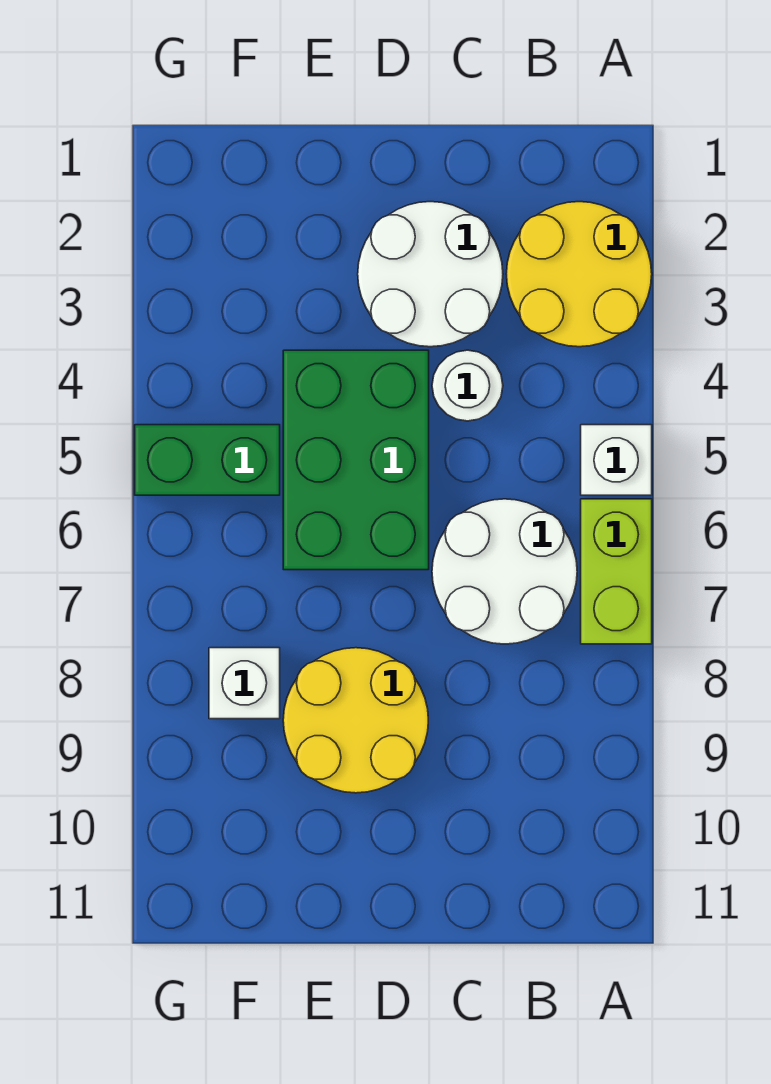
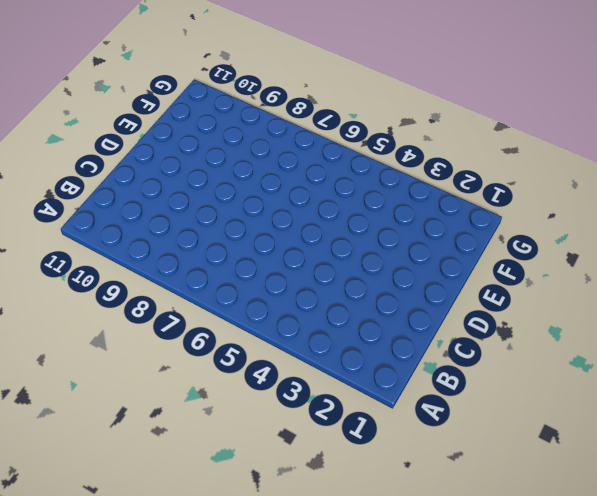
none -> yellow 2x2 round brick [506,202,652,347]
none -> white 1x1 brick [581,425,652,495]

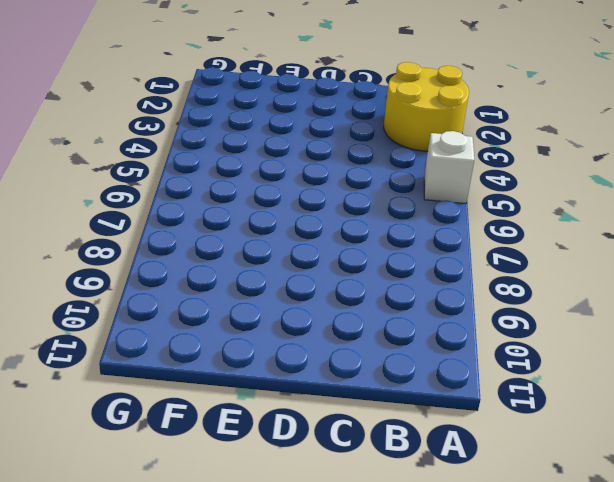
none -> lime 1x2 brick [581,499,652,644]
none -> white 2x2 round brick [432,499,577,644]

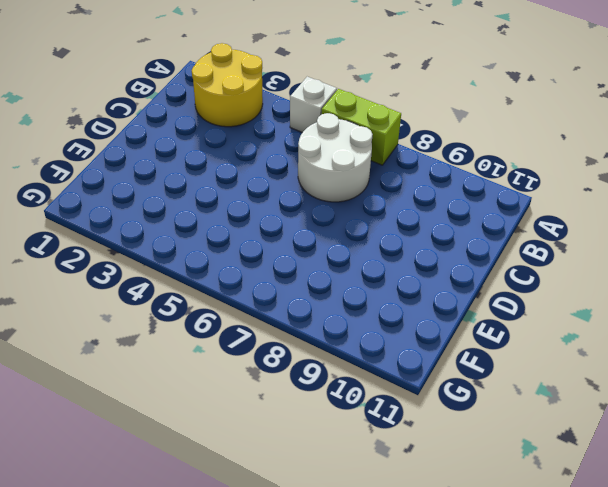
none -> white 2x2 round brick [358,202,503,347]
none -> white 1x1 round brick [432,350,503,421]

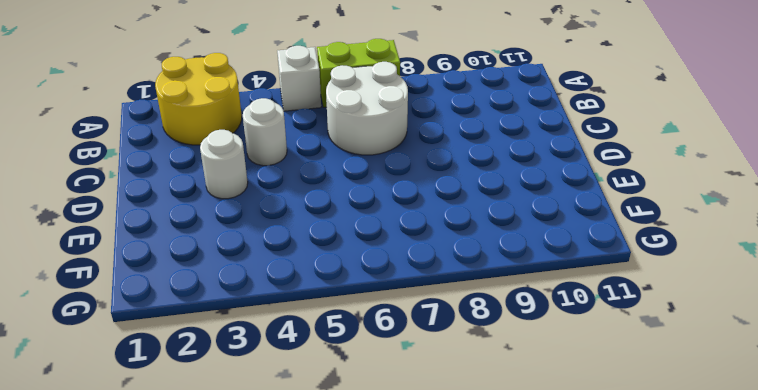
white 1x1 round brick [200,130,248,199] -> white 2x2 round brick [358,202,503,347]
none -> green 2x3 brick [283,350,429,570]
none -> yellow 2x2 round brick [283,648,428,793]

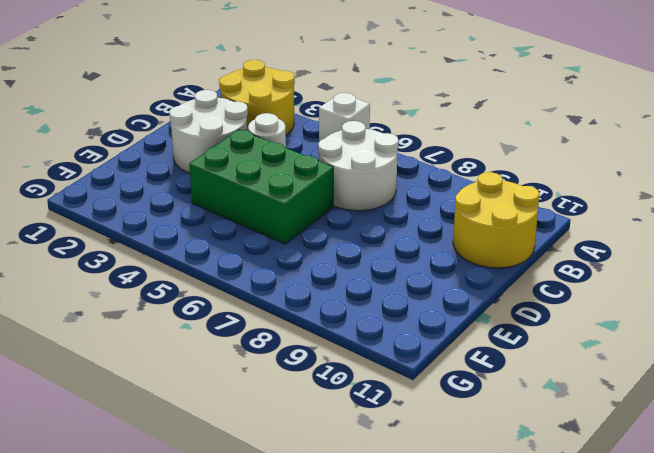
yellow 2x2 round brick [453,172,539,268] -> yellow 2x2 round brick moved to [283,648,428,793]
none -> lime 1x2 brick [581,499,652,644]
none -> green 1x2 brick [135,425,280,495]

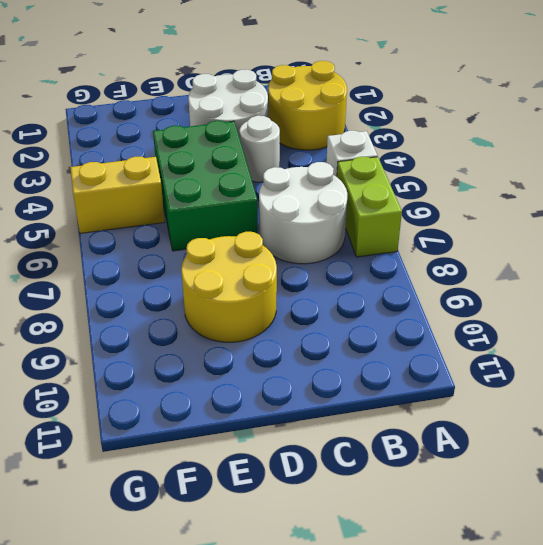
yellow 1x2 brick [70,157,165,233] -> green 1x2 brick [135,425,280,495]
none -> white 1x1 brick [209,648,280,719]

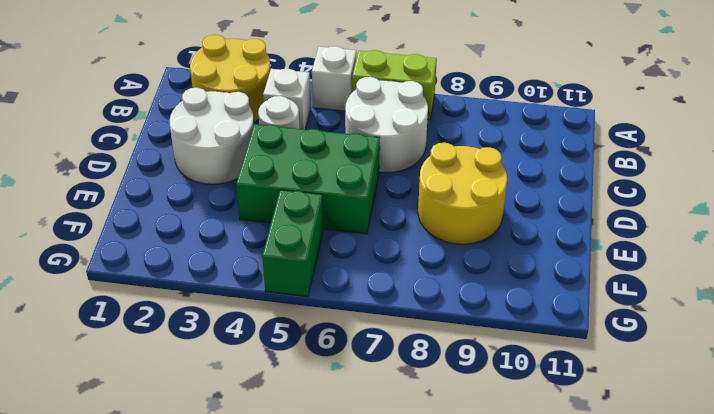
white 1x1 brick [263,69,311,129] -> white 1x1 brick moved to [209,648,280,719]

